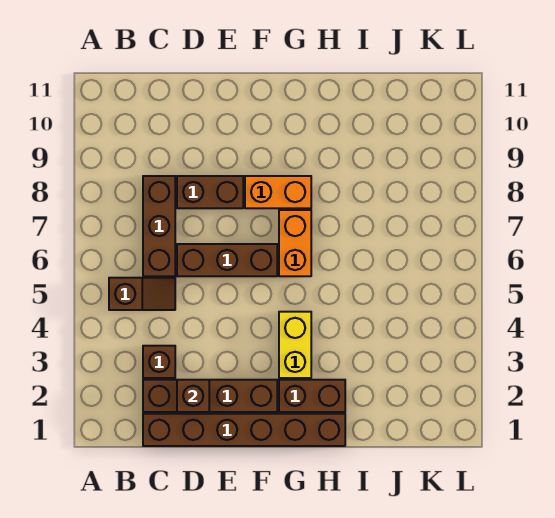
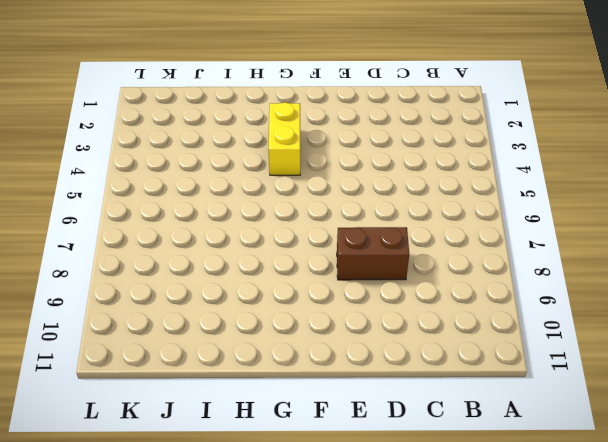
none -> brown 1x2 slope [109,278,175,310]
none -> brown 1x6 brick [143,414,345,446]
none -> brown 1x4 brick [143,380,277,412]

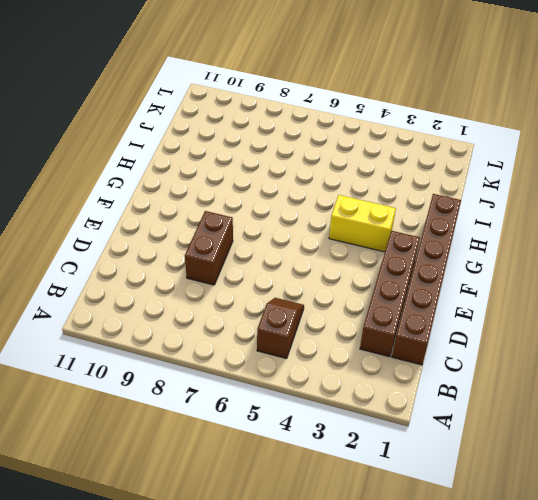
none -> brown 1x1 brick [143,346,175,378]
none -> brown 1x3 brick [143,176,175,276]
none -> brown 1x3 brick [177,244,277,276]

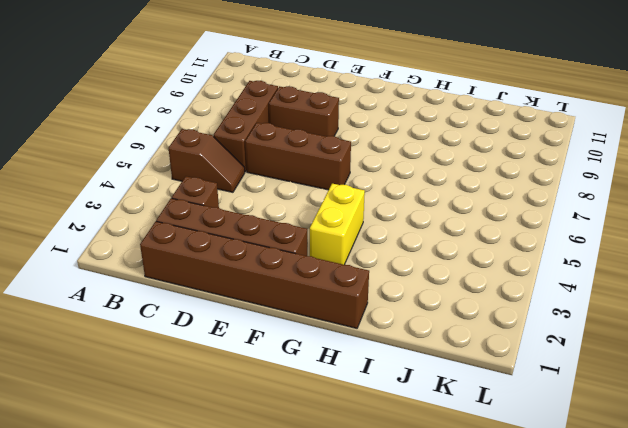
none -> orange 1x2 brick [245,176,311,208]
none -> brown 1x2 brick [279,380,345,412]
none -> orange 1x2 brick [279,210,311,276]

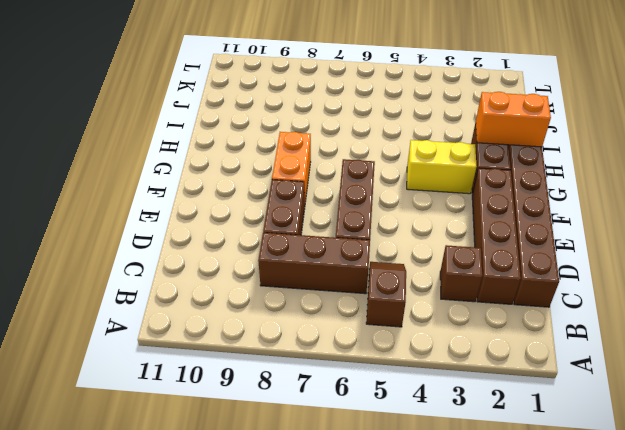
orange 1x2 brick [476,92,551,147] -> orange 1x2 brick moved to [279,210,311,276]
none -> brown 1x1 brick [177,380,209,412]

